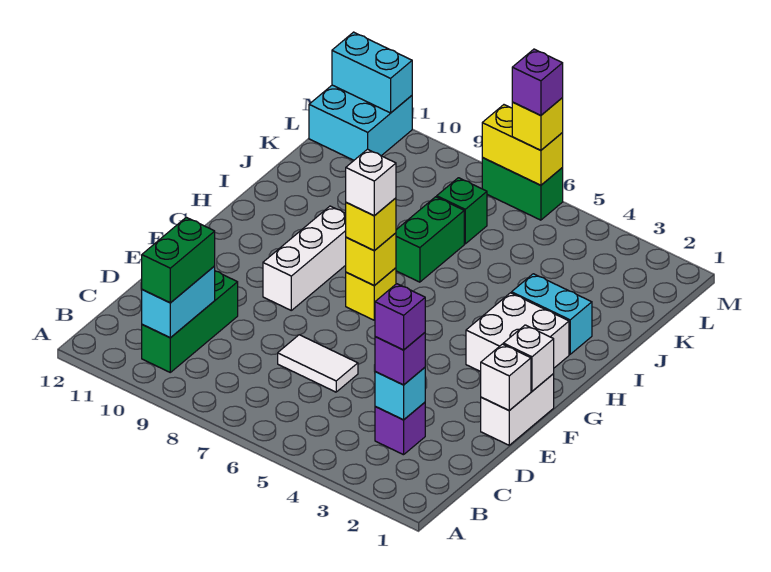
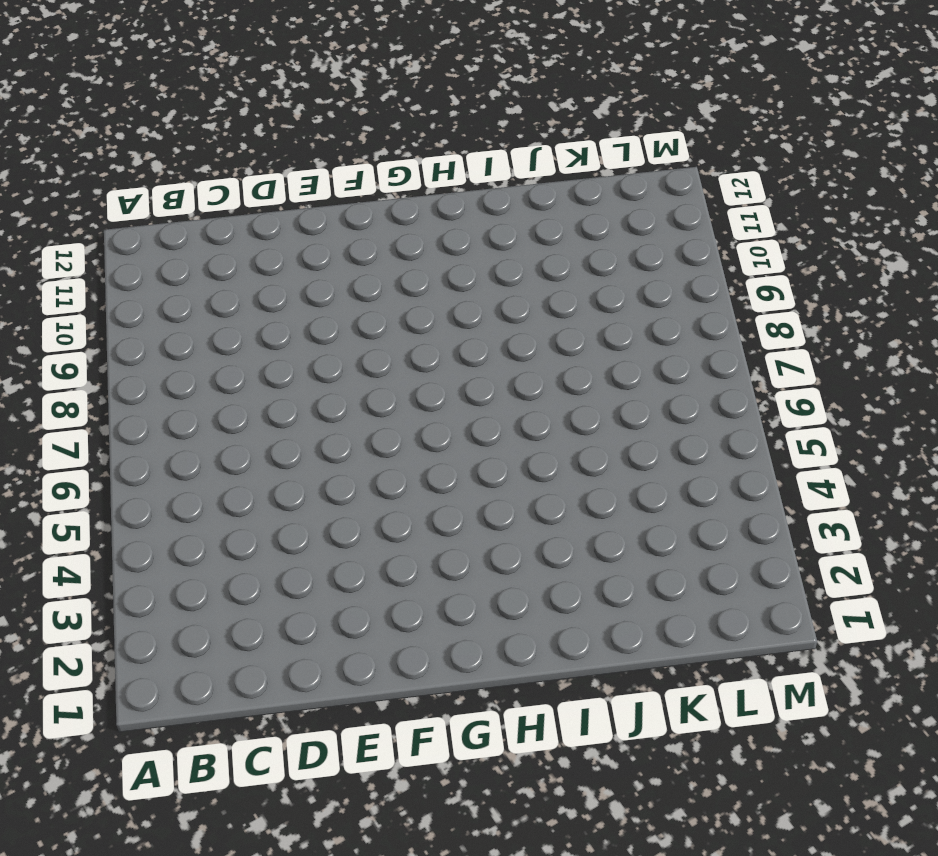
none -> green 1x3 brick [142,271,238,372]
none -> purple 1x1 brick [375,402,425,455]
none -> white 1x2 tile [278,335,358,392]

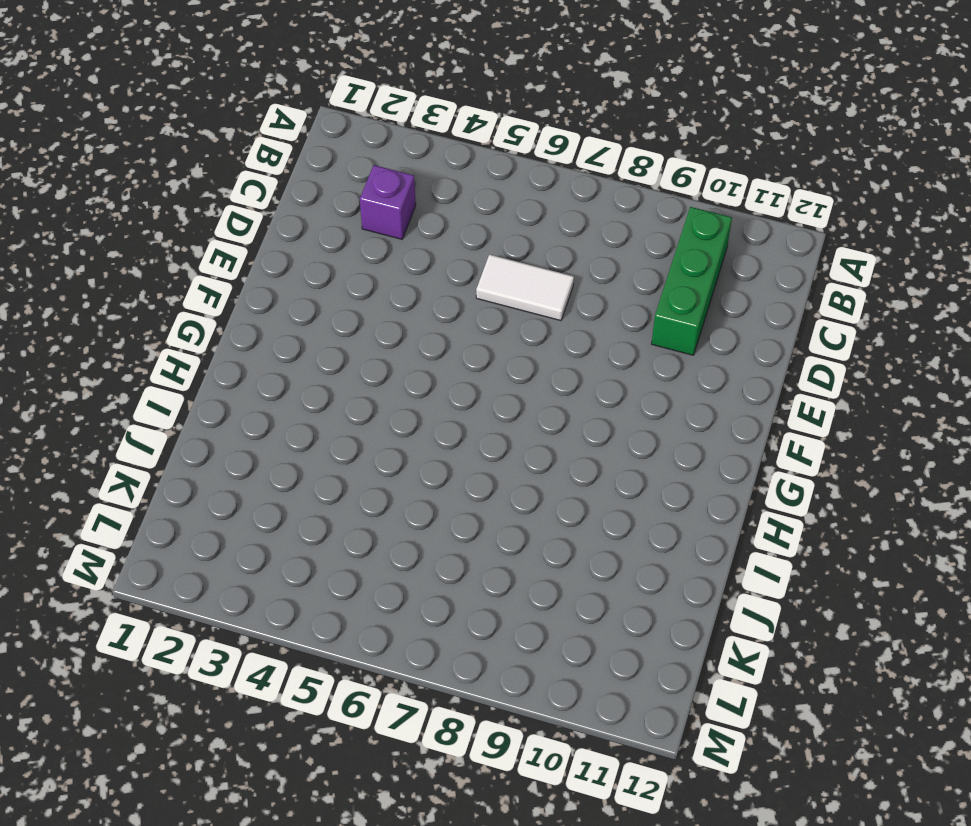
none -> white 1x2 brick [481,374,554,445]
none -> white 1x3 brick [263,206,346,310]
none -> white 2x2 brick [466,293,569,372]

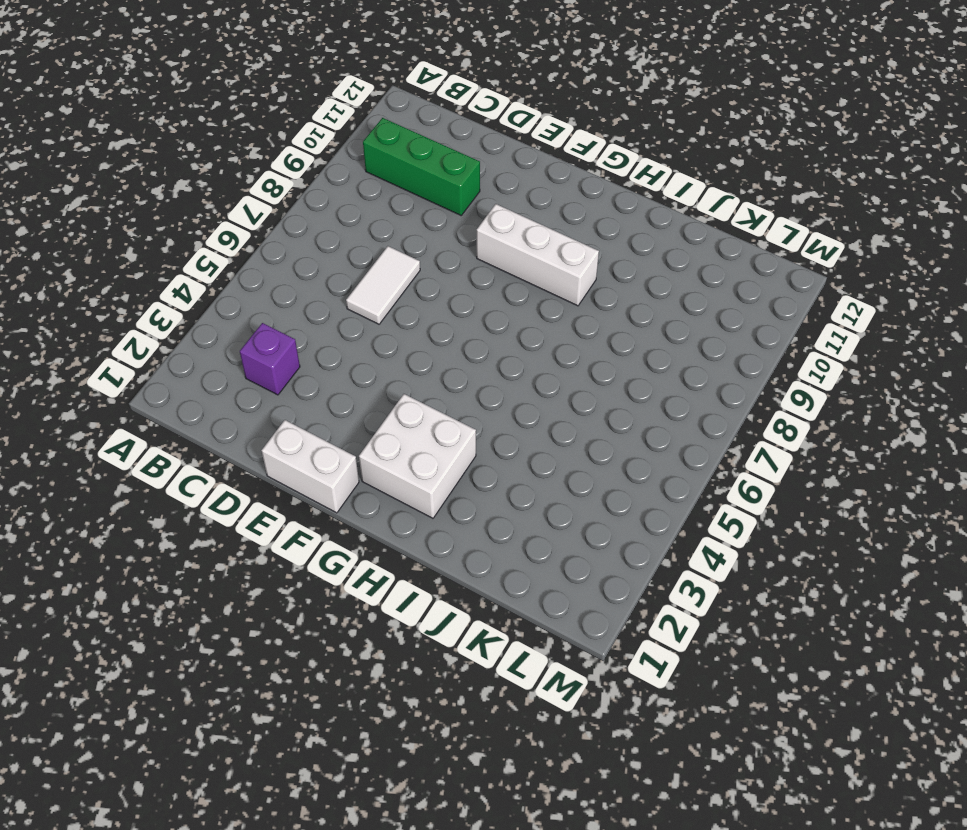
none -> yellow 1x1 brick [346,268,396,320]
none -> cyan 1x2 brick [512,274,592,354]
none -> green 1x2 brick [396,197,464,282]

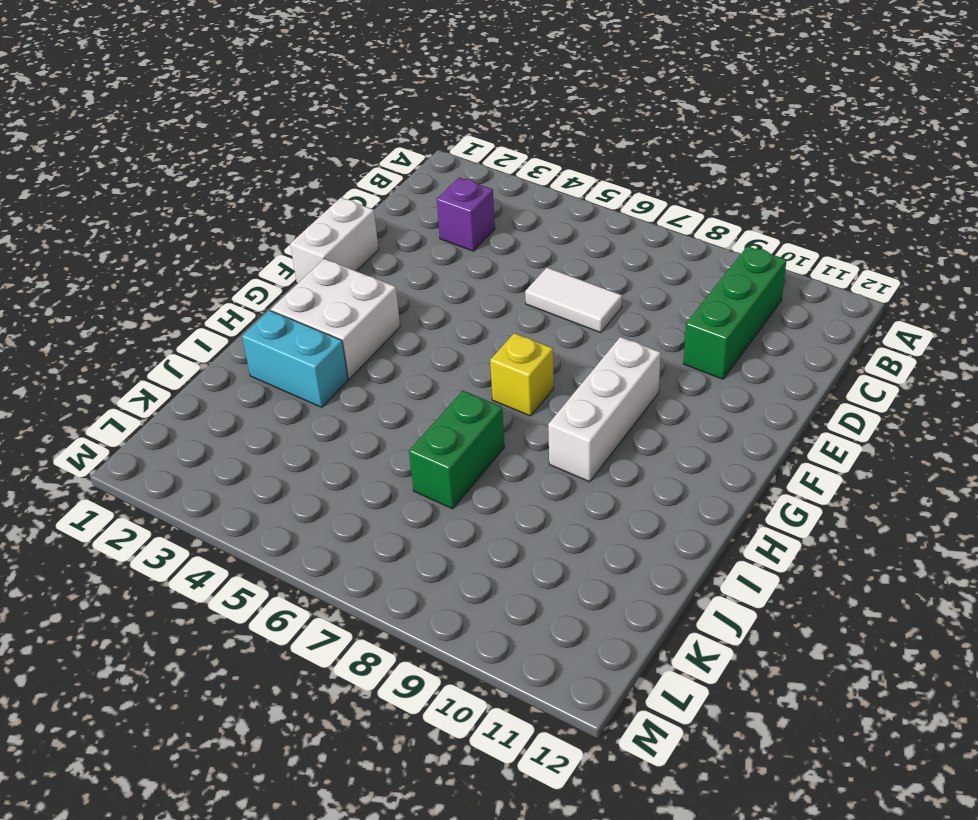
none -> green 1x1 brick [437,178,487,244]
none -> cyan 2x2 brick [309,85,412,160]
none -> green 1x2 brick [482,158,563,220]

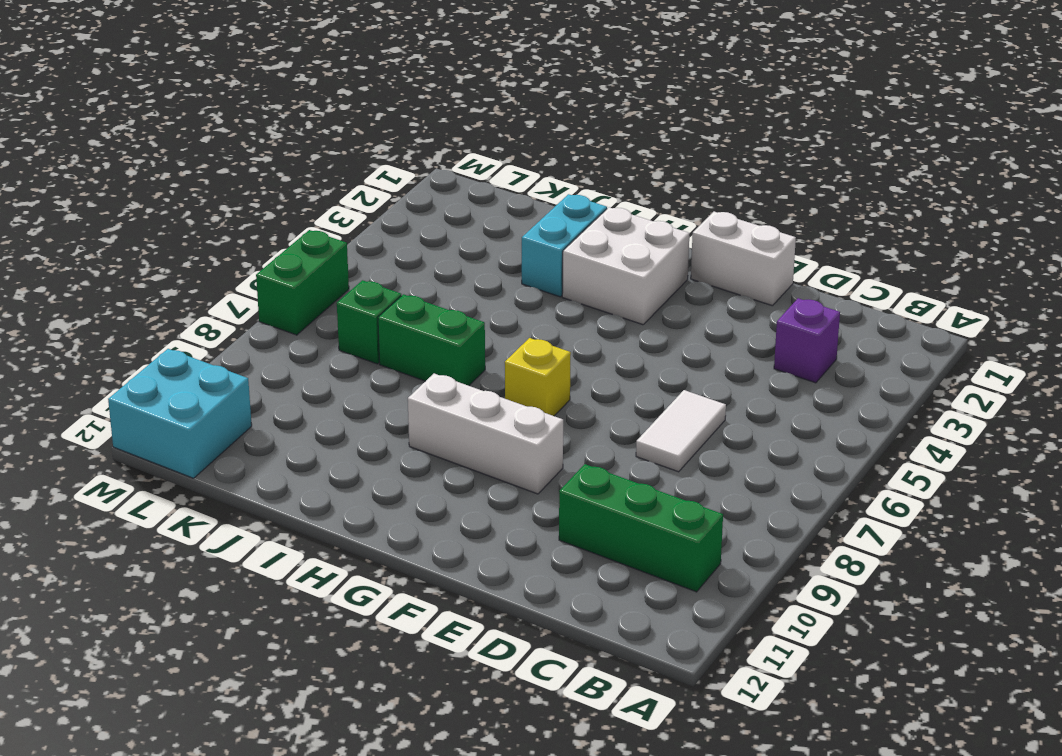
none -> cyan 1x2 brick [142,266,215,338]
none -> cyan 1x1 brick [375,367,425,420]
none -> white 1x1 brick [481,344,531,410]

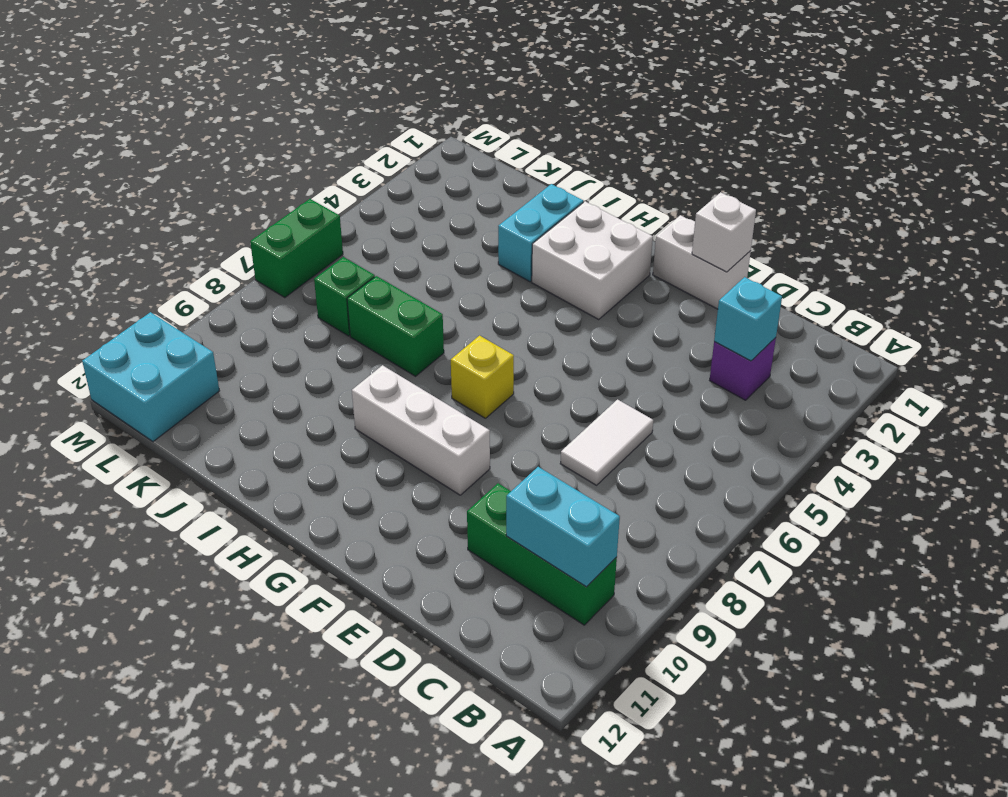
none -> white 1x1 brick [503,325,554,391]
none -> yellow 1x1 brick [346,233,396,286]
none -> yellow 1x2 brick [482,105,563,185]

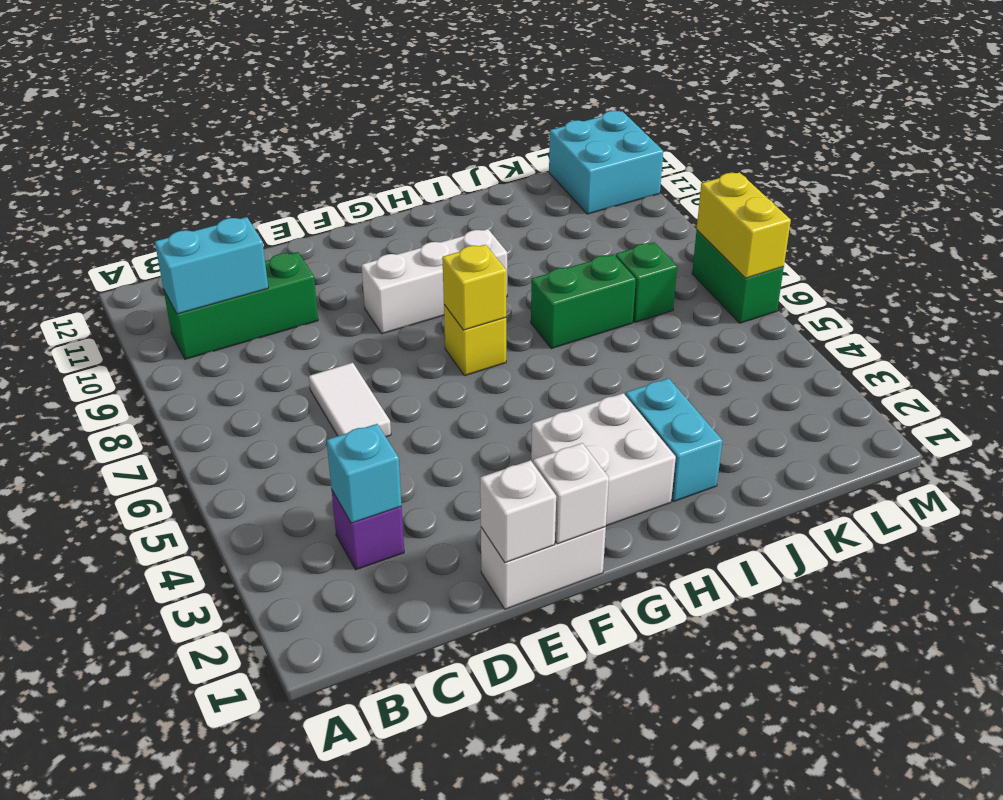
none -> cyan 1x2 brick [332,32,412,113]
none -> green 1x2 brick [142,217,215,303]
none -> purple 1x1 brick [375,333,425,385]

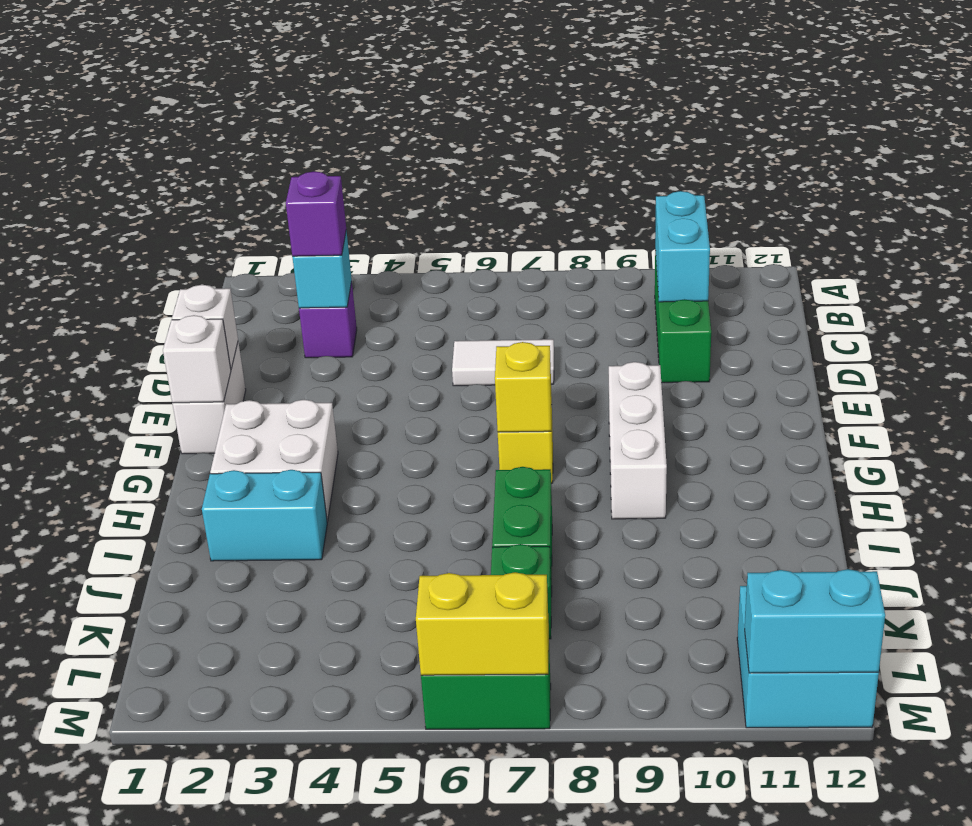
none -> green 1x2 brick [142,217,215,303]
none -> yellow 1x1 brick [346,198,396,251]
none -> yellow 1x1 brick [512,98,563,150]

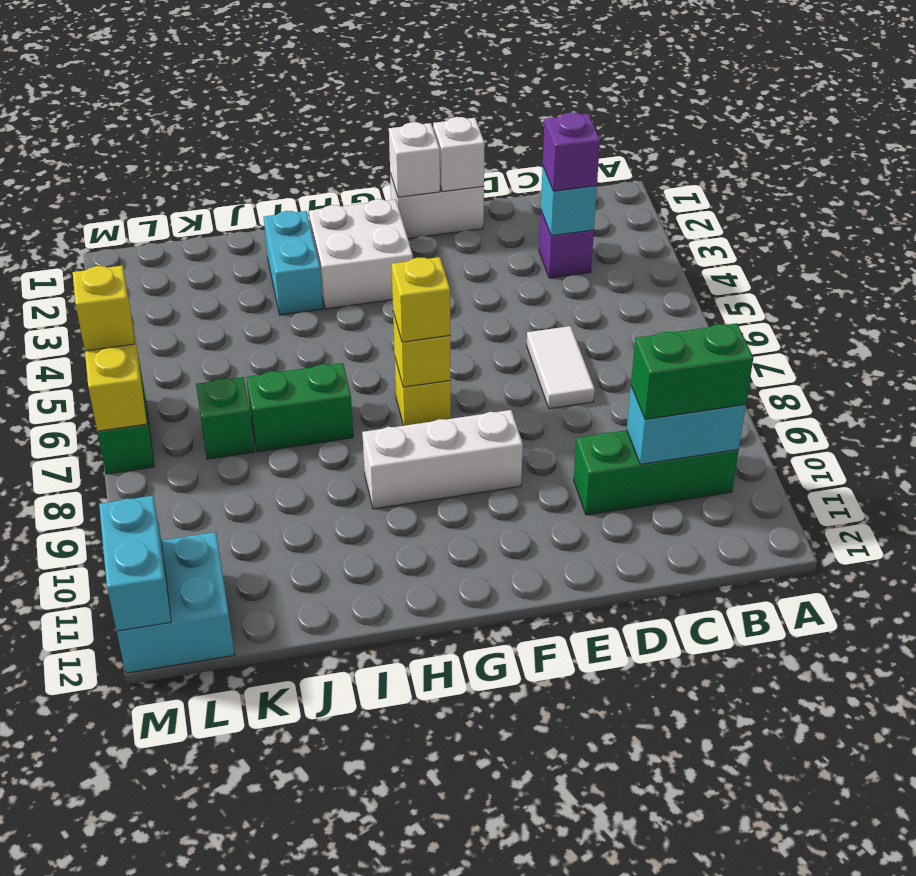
none -> purple 1x1 brick [375,284,425,350]
none -> white 1x1 brick [346,149,396,216]
none -> purple 1x1 brick [512,49,563,115]

